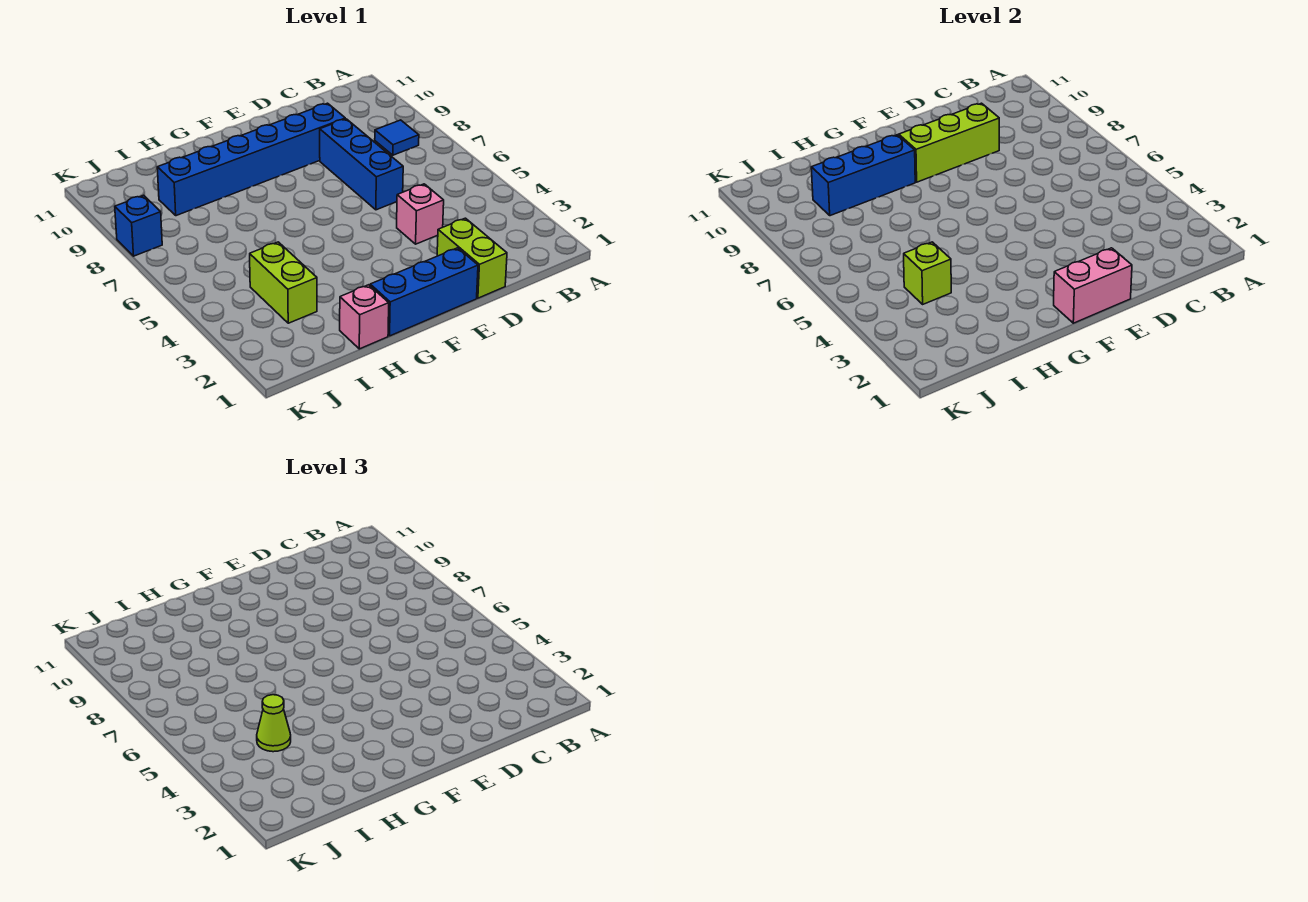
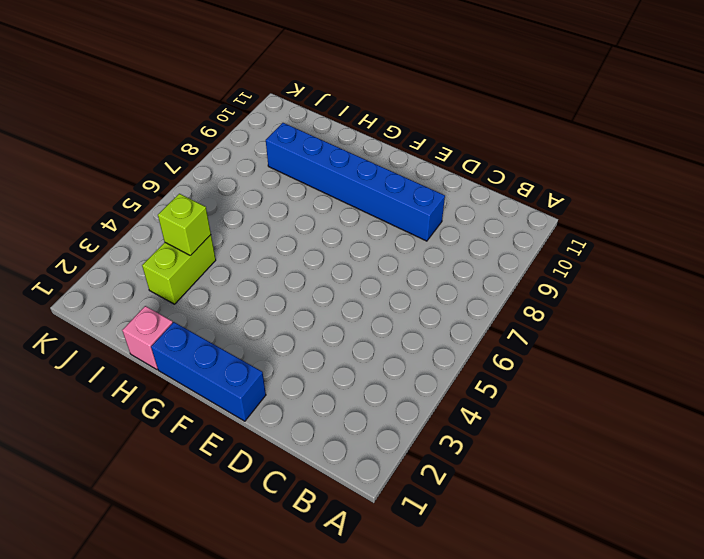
none -> blue 1x1 tile [375,120,419,155]
none -> lime 1x2 brick [437,218,507,298]
none -> pink 1x1 brick [397,184,444,244]

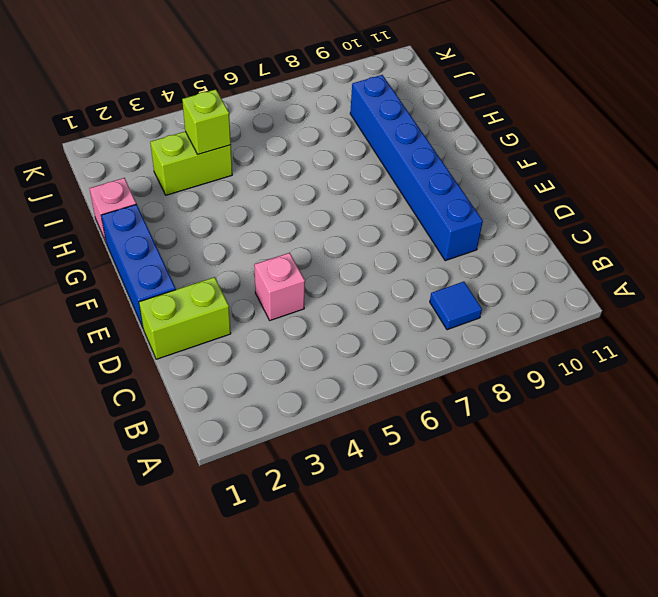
none -> blue 1x3 brick [320,119,403,210]
none -> blue 1x1 brick [115,195,162,256]
none -> lime 1x3 brick [899,103,999,182]

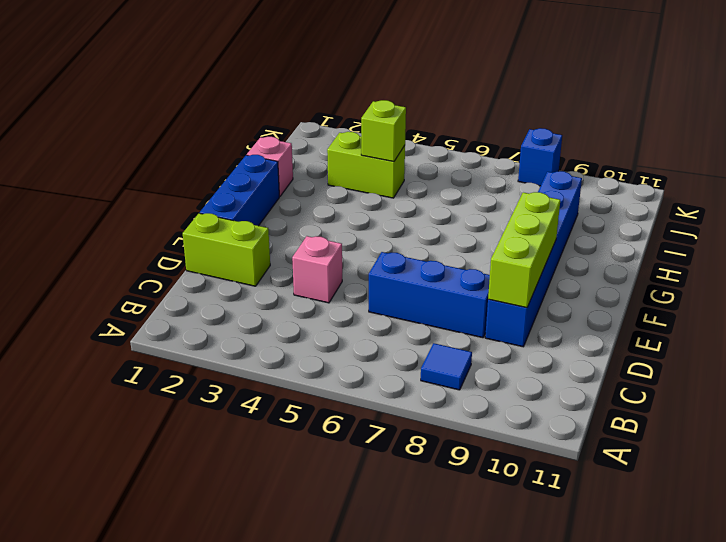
none -> pink 1x2 brick [1054,248,1132,323]
none -> blue 1x3 brick [811,135,915,216]
none -> lime 1x1 cone [257,695,291,752]

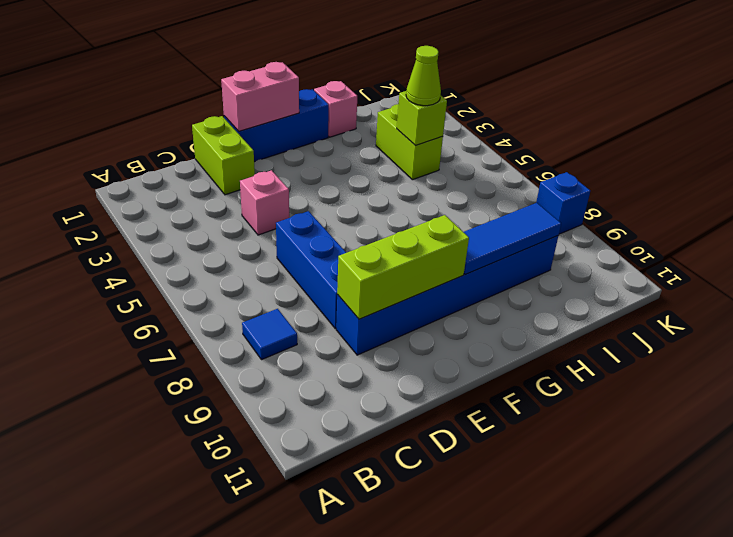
blue 1x3 tile [464,203,561,274] -> blue 1x3 brick [811,135,915,216]

